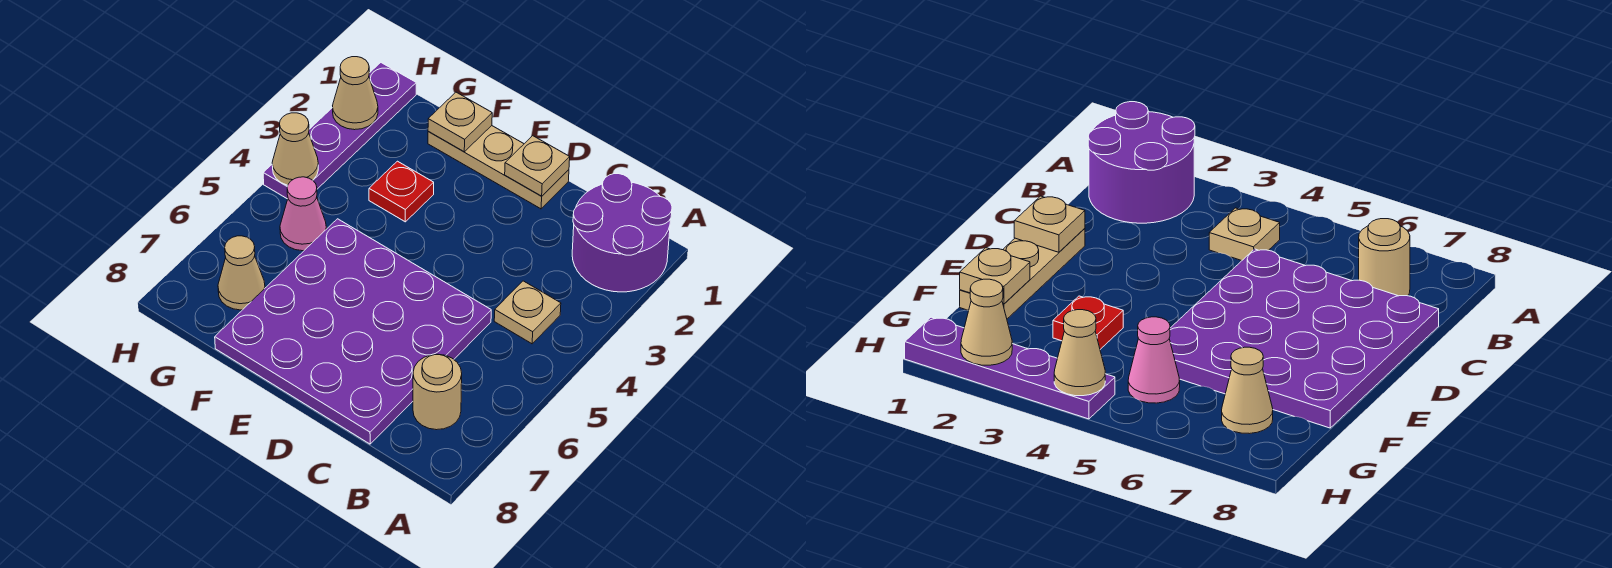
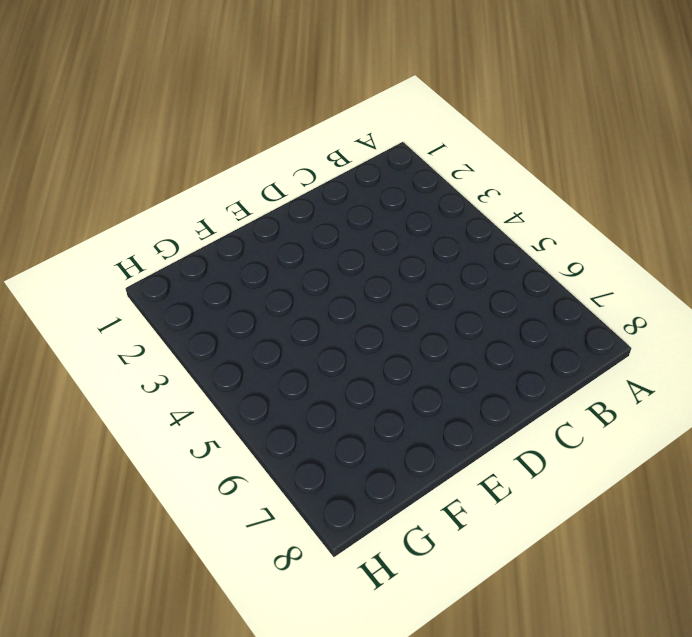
none -> purple 2x2 round brick [572,174,672,292]
none -> tan 1x1 plate [494,281,561,344]
none -> tan 1x1 round brick [413,354,462,430]

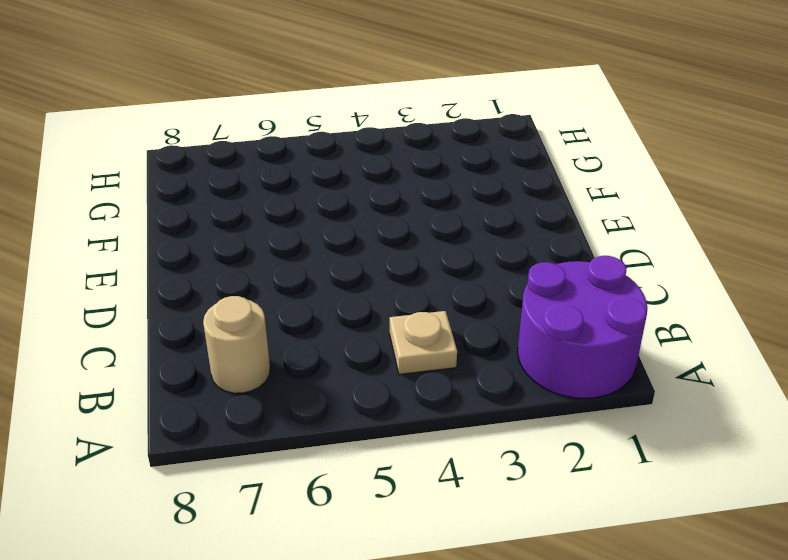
none -> purple 4x4 plate [215,219,491,444]
none -> tan 1x3 plate [428,126,569,209]
none -> red 1x1 plate [369,161,434,222]

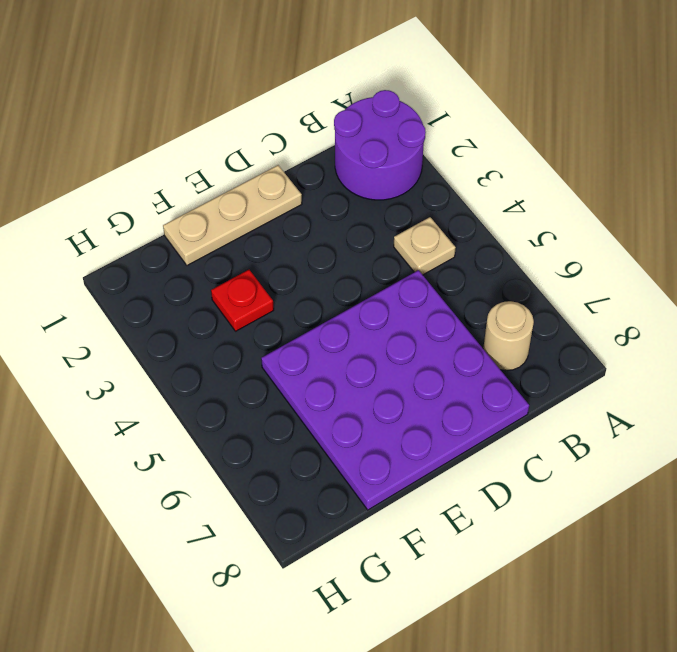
none -> pink 1x1 cone [280,177,326,251]
none -> tan 1x1 cone [218,236,265,310]
none -> purple 1x4 plate [263,63,416,199]

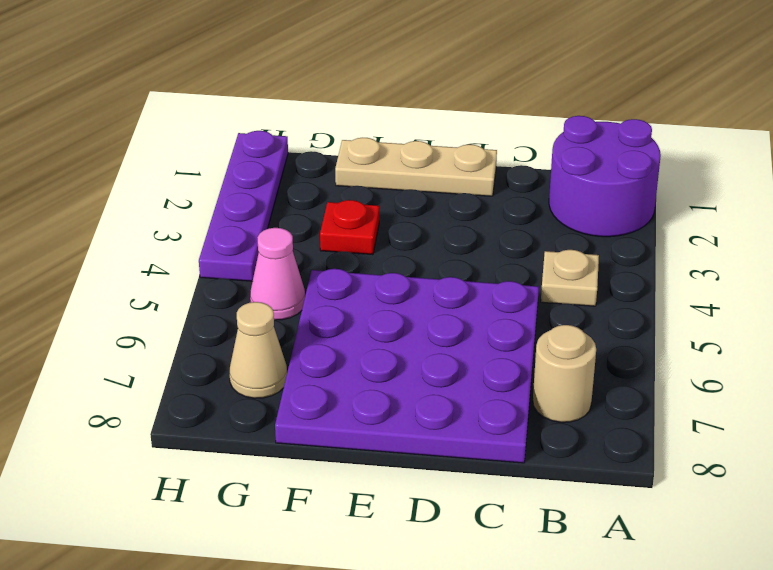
none -> tan 1x1 plate [505,136,570,196]
none -> tan 1x1 plate [428,92,492,152]
none -> tan 1x1 cone [333,57,378,130]

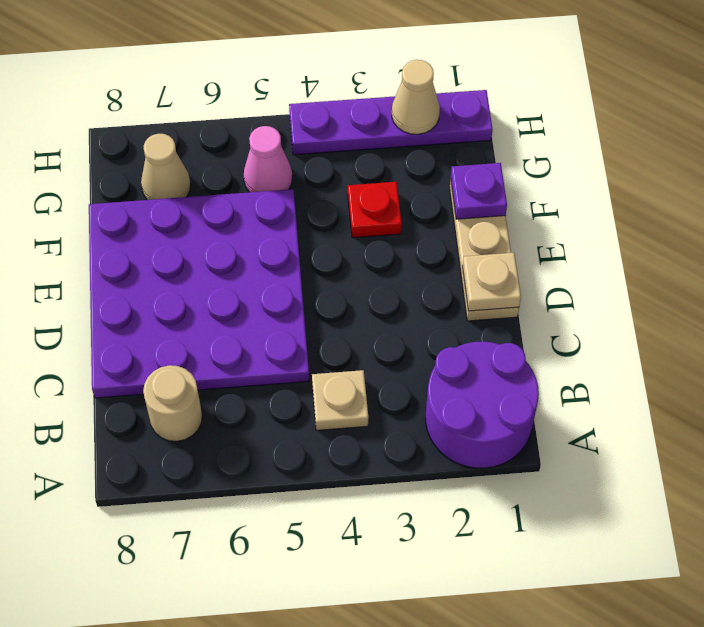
purple 1x1 plate [451,163,507,219] -> tan 1x1 plate [428,92,492,152]
none -> tan 1x1 cone [272,113,318,185]

